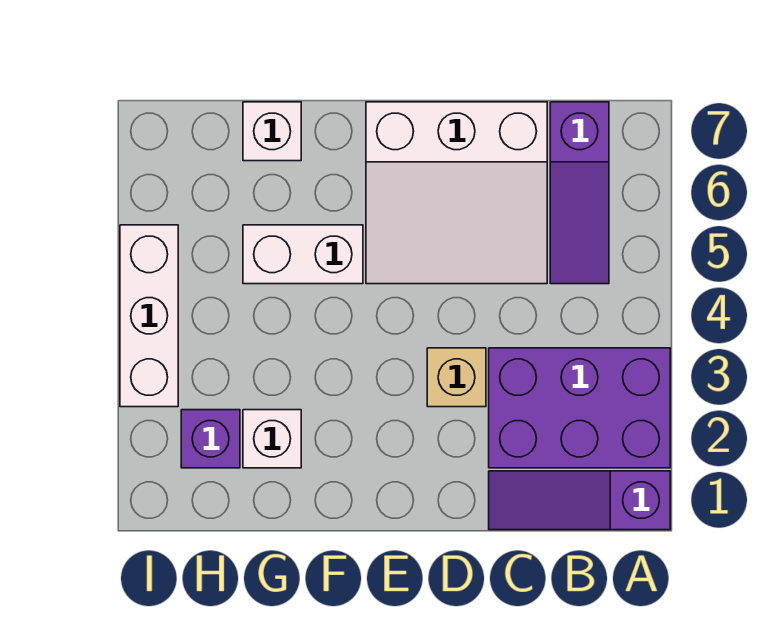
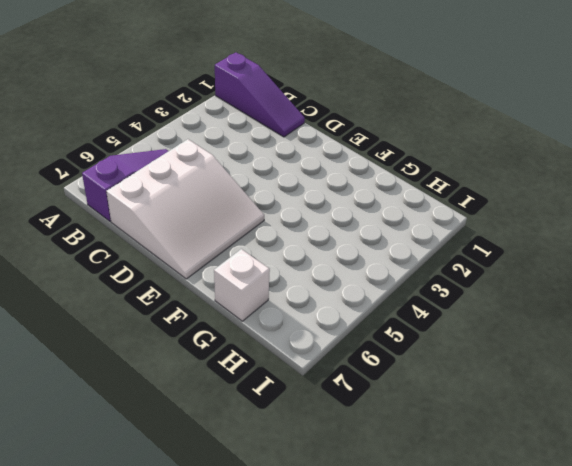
white 3x3 slope [106,139,264,279] -> white 3x3 slope turned to [366,102,547,284]
none -> purple 2x3 brick [489,348,670,468]
none -> tan 1x1 brick [427,348,486,407]

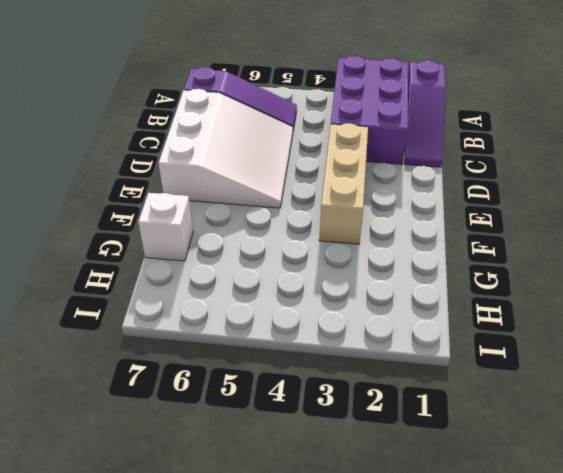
tan 1x3 brick [319,123,368,244] -> tan 1x1 brick [427,348,486,407]
none -> white 1x2 brick [243,225,363,284]
none -> white 1x1 brick [243,410,301,468]

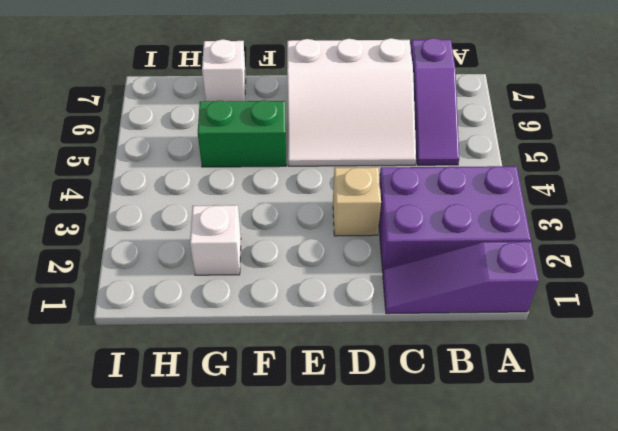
green 1x2 brick [198,100,286,167] -> white 1x2 brick [243,225,363,284]
none -> purple 1x1 brick [181,410,240,468]
none -> white 1x3 brick [120,225,178,407]

